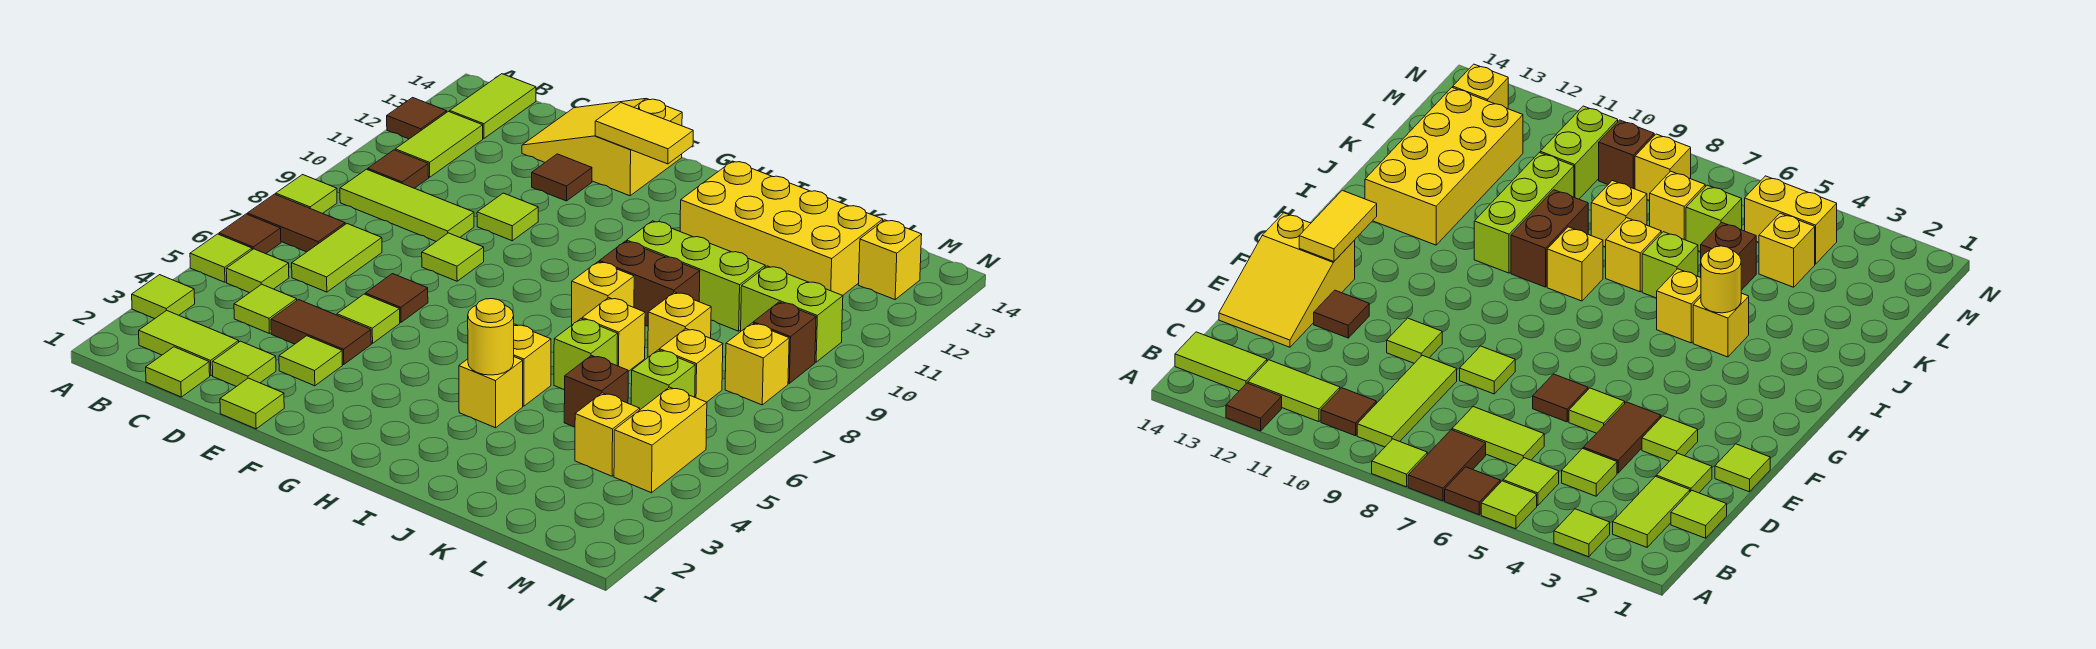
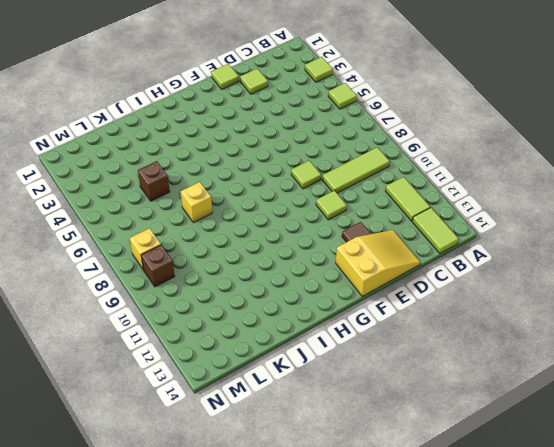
none -> brown 1x1 tile [219,214,281,254]
none -> brown 1x2 tile [247,194,345,252]
none -> lime 1x1 tile [276,175,337,214]
none -> brown 1x1 tile [387,98,447,139]

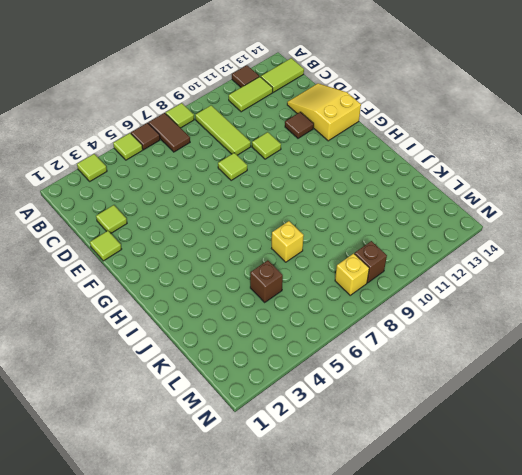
none -> lime 1x2 tile [139,310,239,376]
none -> lime 1x1 tile [226,249,289,293]
none -> brown 1x1 tile [368,150,429,188]
none -> lime 1x1 tile [146,347,210,397]

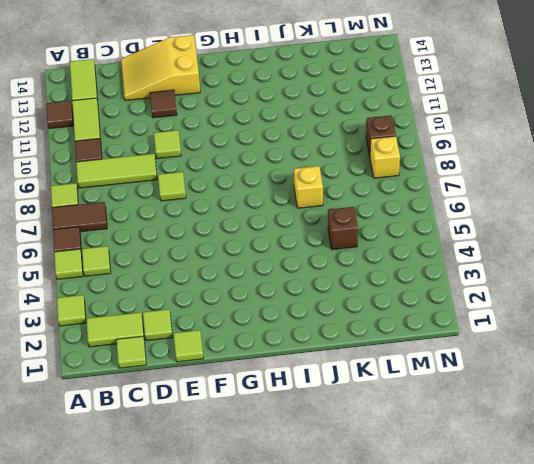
none -> lime 1x1 tile [234,284,297,333]
none -> lime 1x2 tile [292,224,382,292]
none -> brown 1x2 tile [271,300,371,365]
none -> lime 1x1 tile [279,336,342,386]

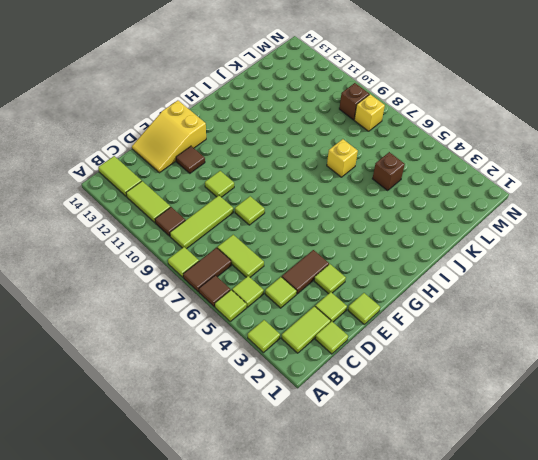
none -> brown 1x1 tile [387,98,447,139]
none -> lime 1x1 tile [337,294,400,343]
none -> brown 1x1 tile [365,274,428,322]
none -> yellow 1x1 brick [459,357,523,428]

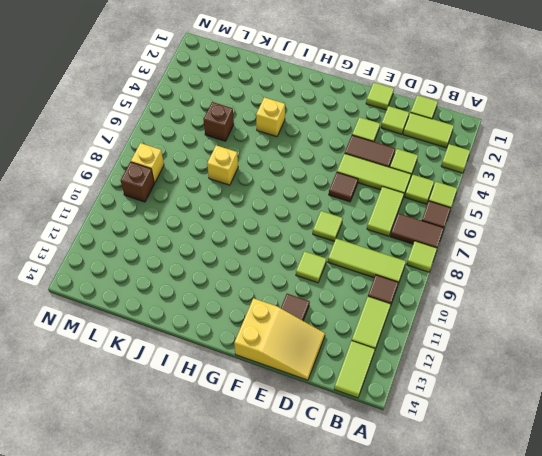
lime 1x3 tile [337,153,411,195] -> lime 1x1 tile [337,294,400,343]
none -> brown 1x1 tile [387,98,447,139]
none -> yellow 1x1 brick [514,324,551,406]
none -> yellow 1x1 brick [572,262,634,325]
none -> brown 1x2 brick [599,241,700,326]

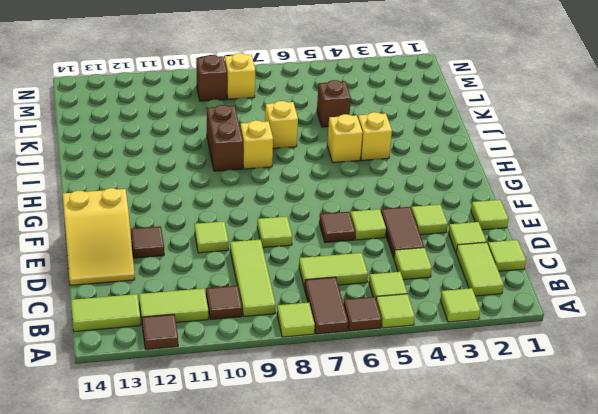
none -> lime 1x3 brick [627,221,765,331]
none -> yellow 2x4 brick [680,161,883,296]
none -> lime 1x1 brick [554,319,618,390]
none -> yellow 1x1 brick [648,292,711,357]

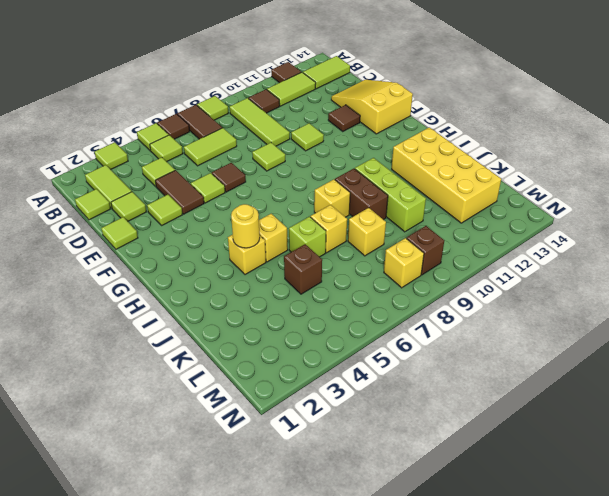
none -> yellow 1x1 brick [575,393,640,476]
none -> lime 1x1 brick [631,350,695,410]
none -> yellow 1x1 brick [659,329,723,402]
none -> lime 1x2 brick [741,266,843,362]

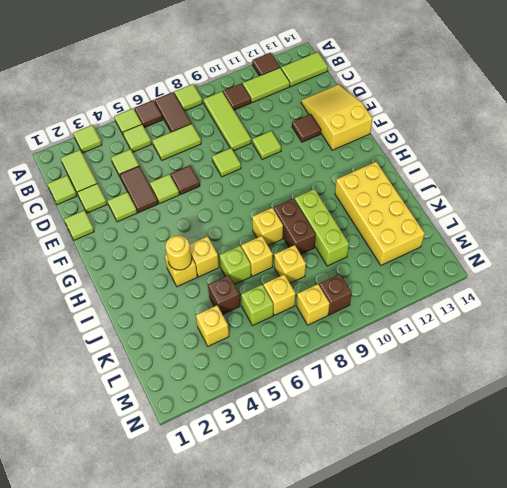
none -> lime 1x2 brick [741,266,843,362]
none -> yellow 1x2 brick [614,387,707,493]
none -> yellow 1x1 brick [858,220,922,300]
none -> yellow 1x2 tile [595,103,693,164]

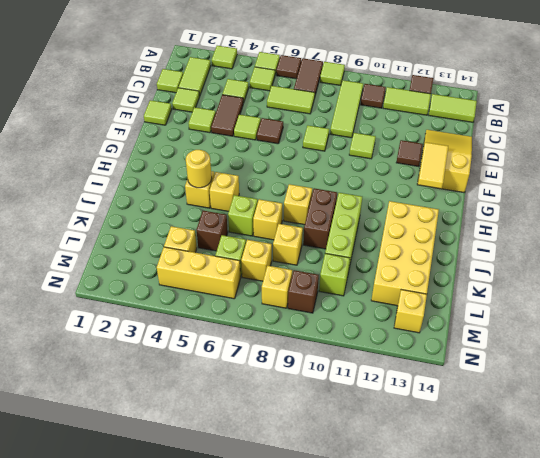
lime 1x1 brick [319,253,350,296] -> lime 1x2 brick [741,266,843,362]
yellow 1x3 brick [157,247,241,299] -> yellow 1x2 brick [614,387,707,493]

